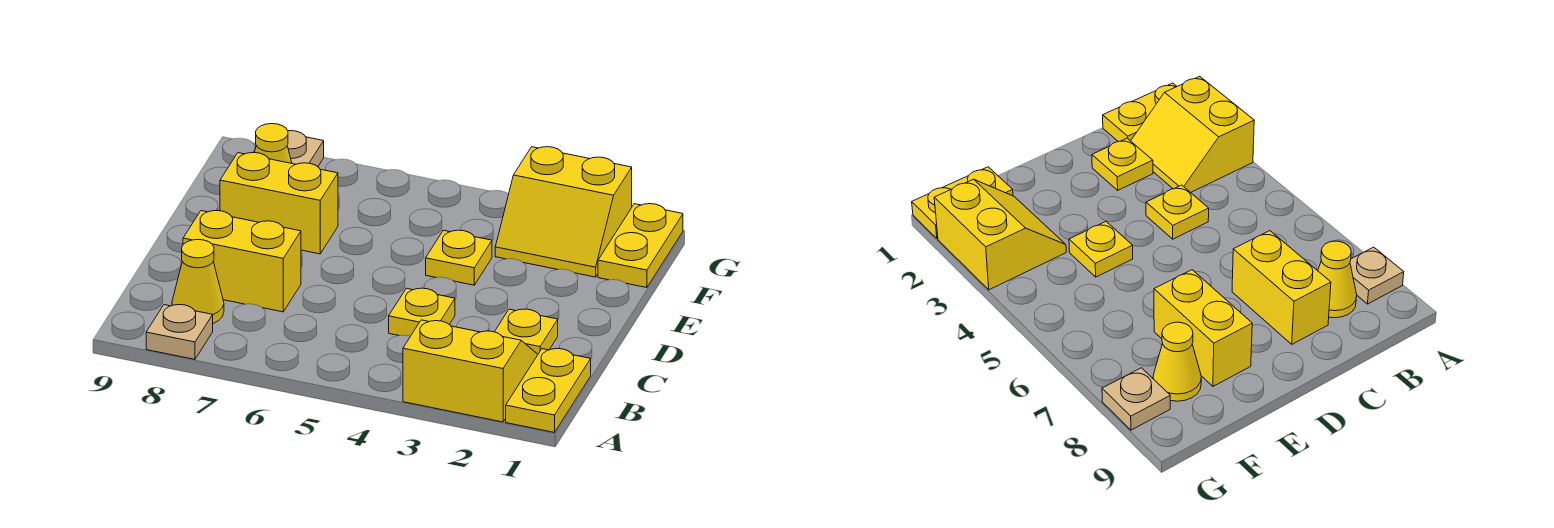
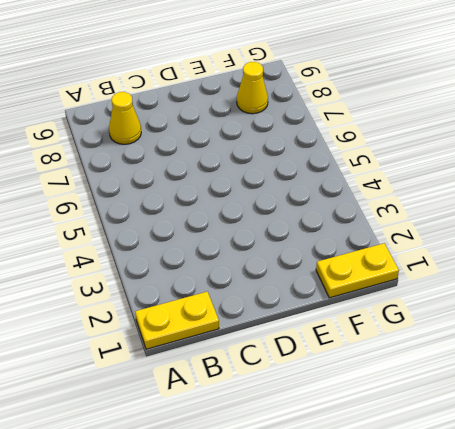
none -> yellow 2x2 slope [403,320,538,422]
none -> tan 1x1 plate [146,305,213,359]
none -> yellow 1x1 plate [495,309,558,354]

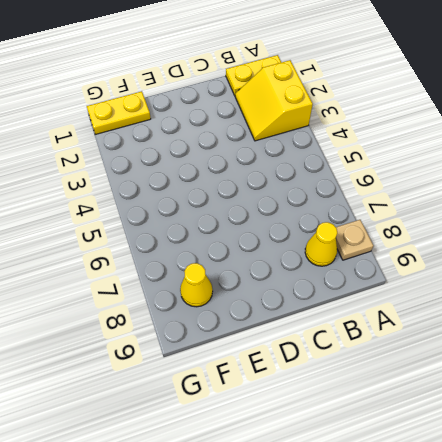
none -> yellow 1x1 plate [495,309,558,354]
none -> yellow 1x1 plate [389,288,455,336]
none -> yellow 1x2 brick [183,211,301,312]

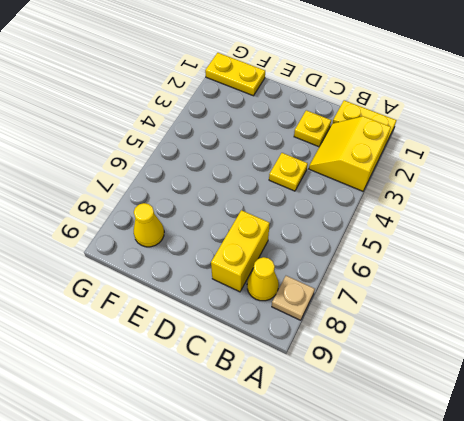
none -> yellow 1x1 plate [426,230,492,285]
none -> yellow 1x2 brick [220,153,338,254]
none -> yellow 2x2 slope [495,147,632,277]

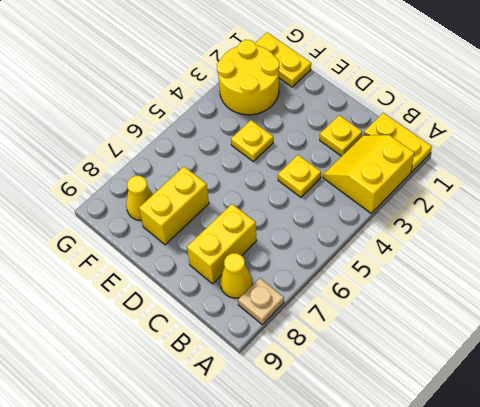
yellow 2x2 round brick [217,40,279,115] -> yellow 2x2 slope [495,147,632,277]
none -> tan 1x1 plate [287,131,324,167]

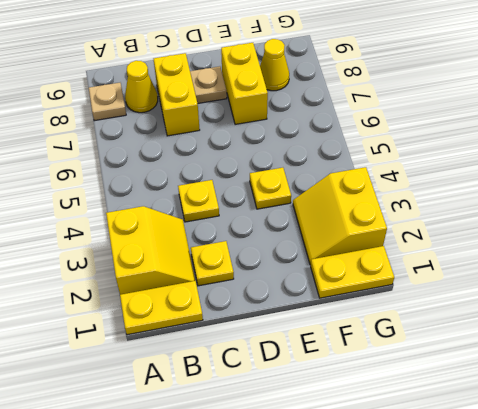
tan 1x1 plate [190,66,227,104] -> tan 1x1 plate moved to [287,131,324,167]

